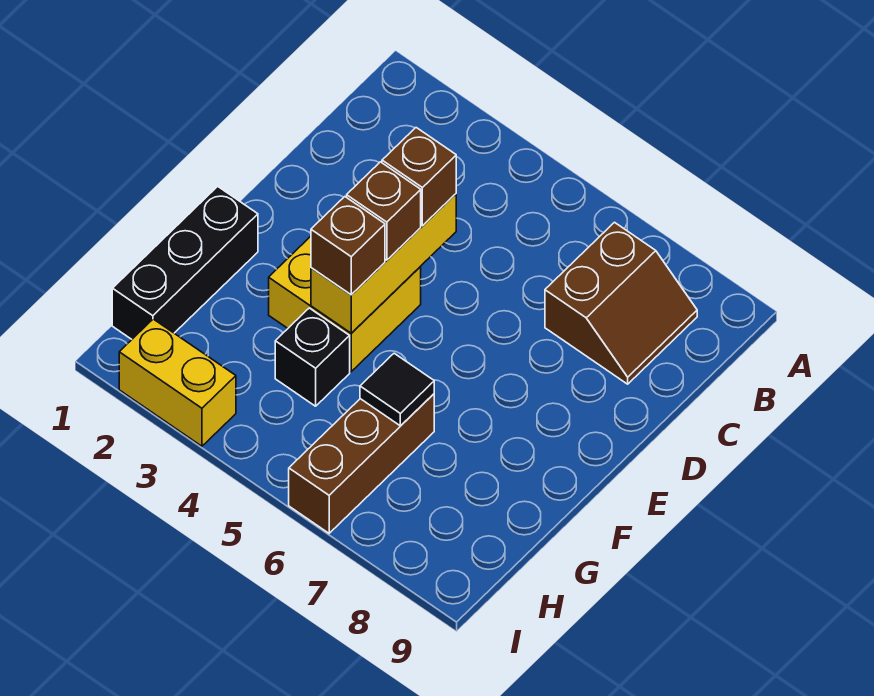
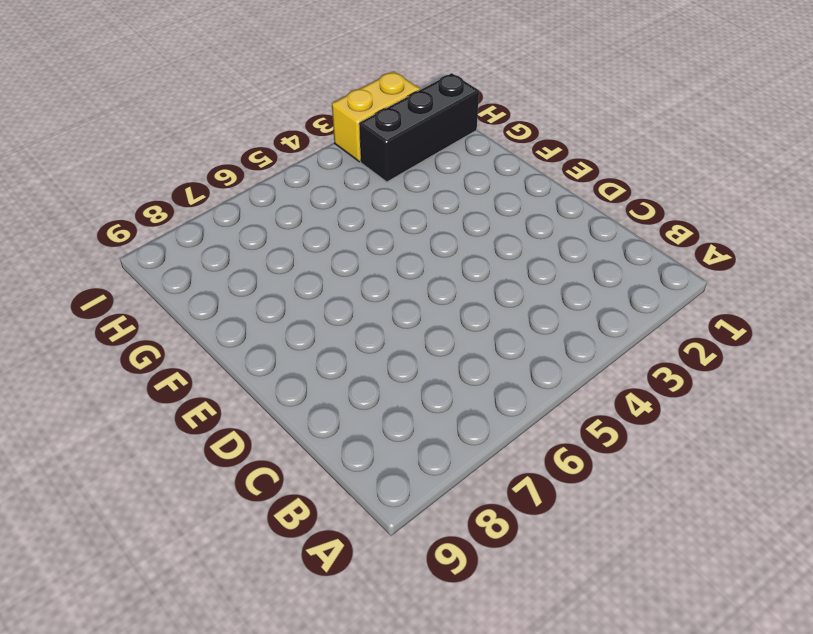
black 1x3 brick [359,73,479,182] -> black 1x3 brick turned to [112,186,258,339]
none -> brown 2x2 slope [545,222,697,384]
none -> yellow 2x2 brick [269,236,421,372]

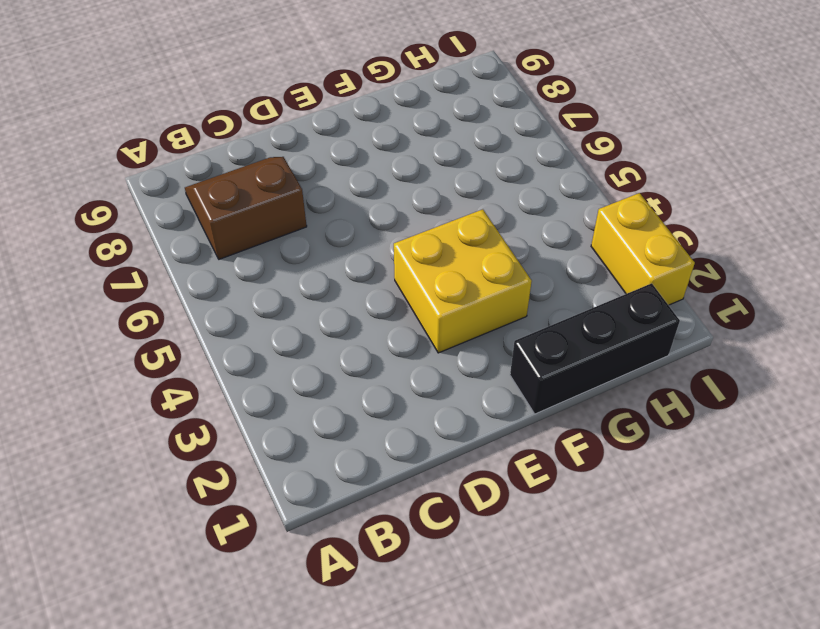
none -> black 1x1 brick [275,308,350,406]
none -> brown 1x3 brick [289,394,434,533]

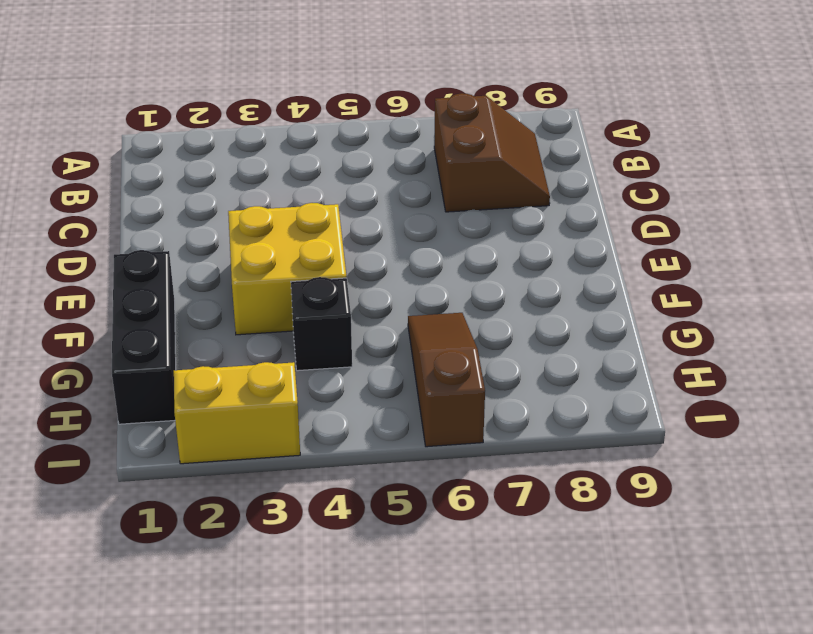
brown 1x3 slope [408,313,485,447] -> brown 1x3 brick [289,394,434,533]
none -> yellow 1x3 brick [311,194,456,333]
none -> black 1x1 tile [360,353,434,426]

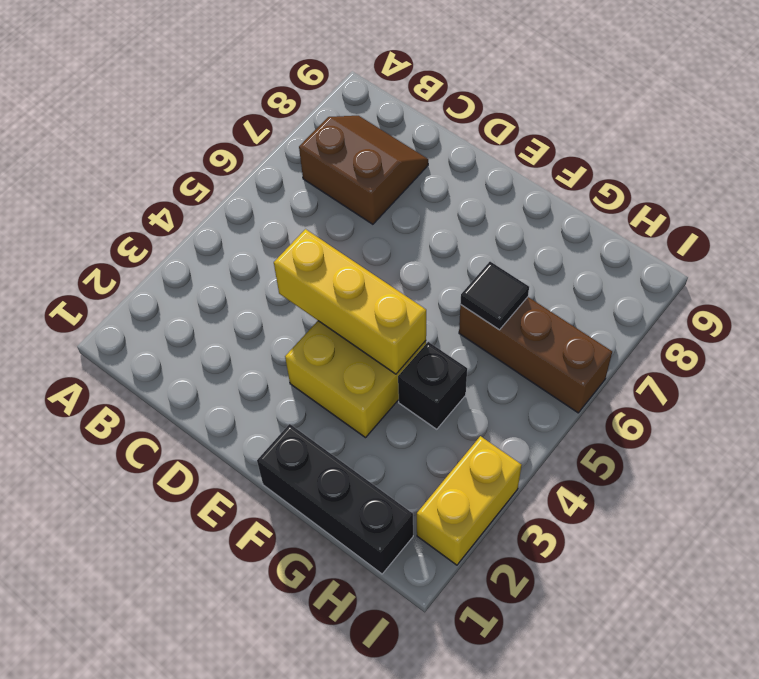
none -> brown 1x1 brick [382,128,456,226]
none -> brown 1x1 brick [347,162,421,260]

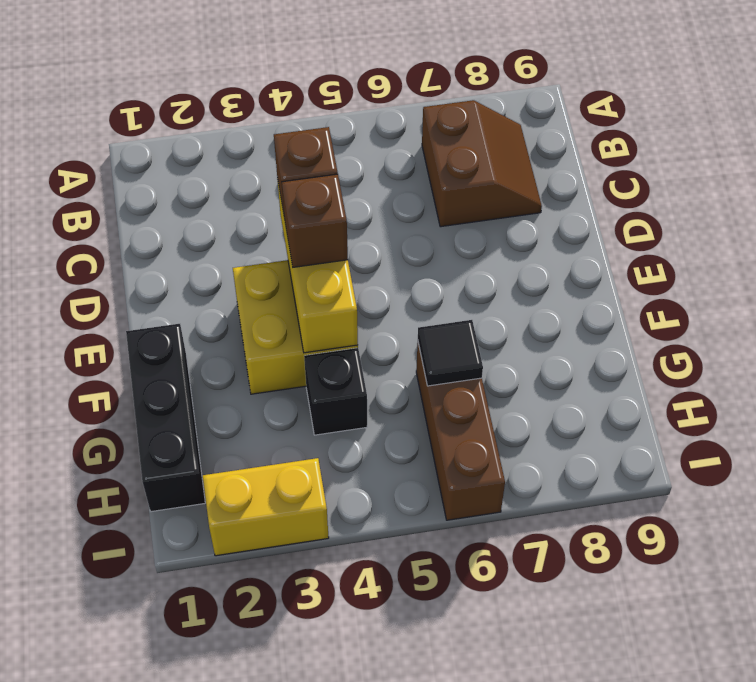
none -> brown 1x1 brick [311,197,385,295]

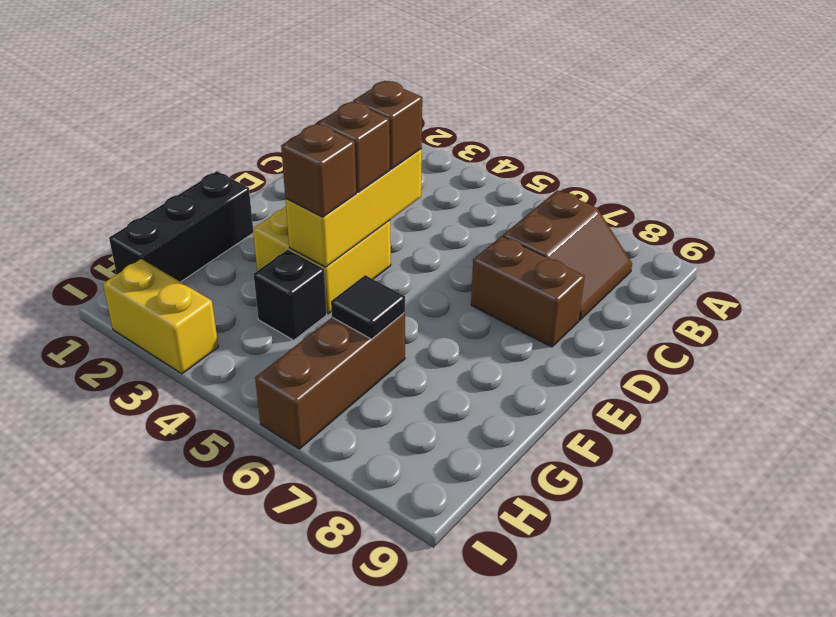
brown 1x2 brick [471,236,585,347] -> none

